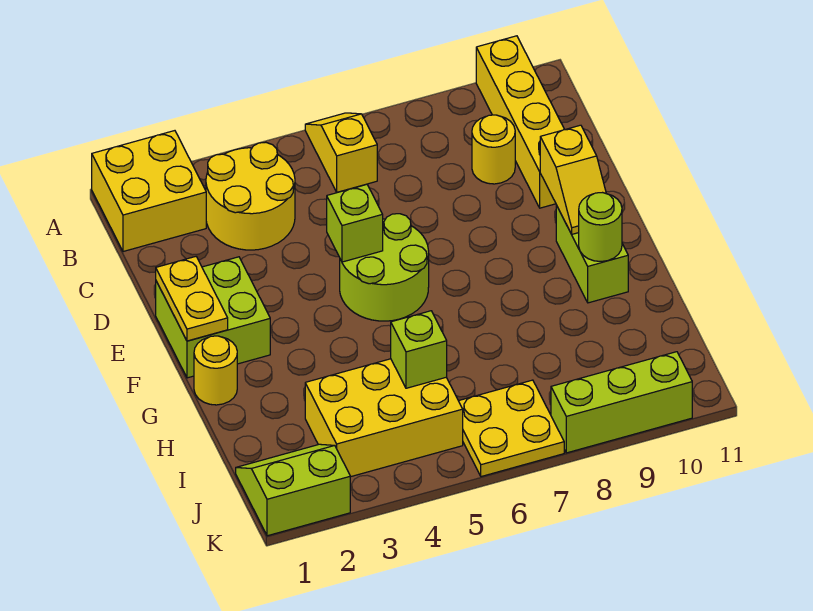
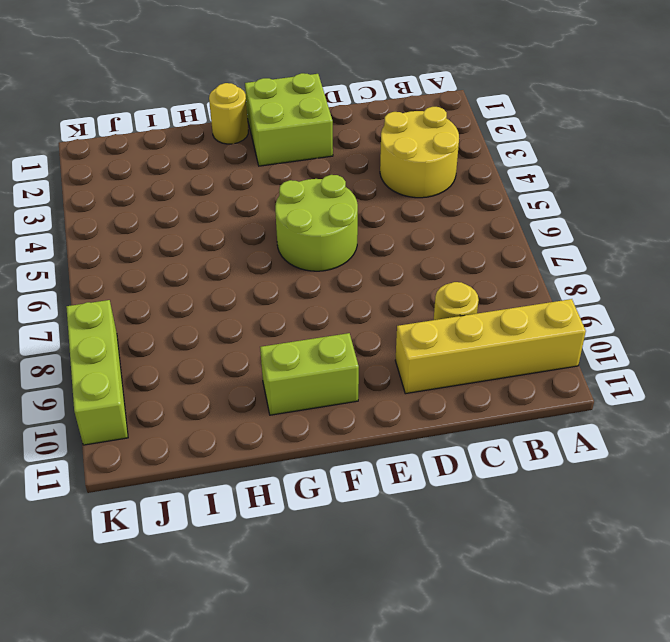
none -> yellow 2x2 brick [92,131,206,252]
none -> yellow 1x2 slope [305,113,377,192]
none -> yellow 2x3 brick [305,359,463,477]

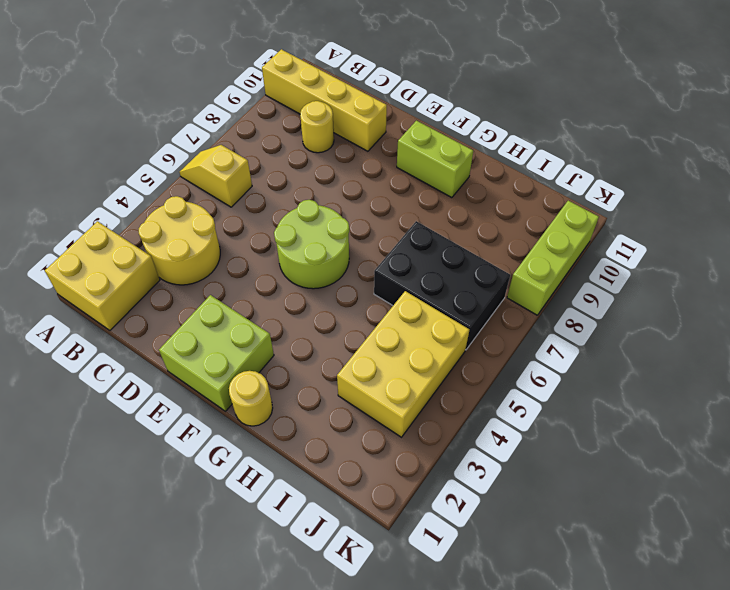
black 2x3 brick [374,221,510,350] -> yellow 2x2 plate [459,380,564,477]
none -> lime 2x2 slope [236,444,350,536]
none -> yellow 1x2 plate [156,257,228,341]
none -> lime 1x1 brick [327,184,383,262]

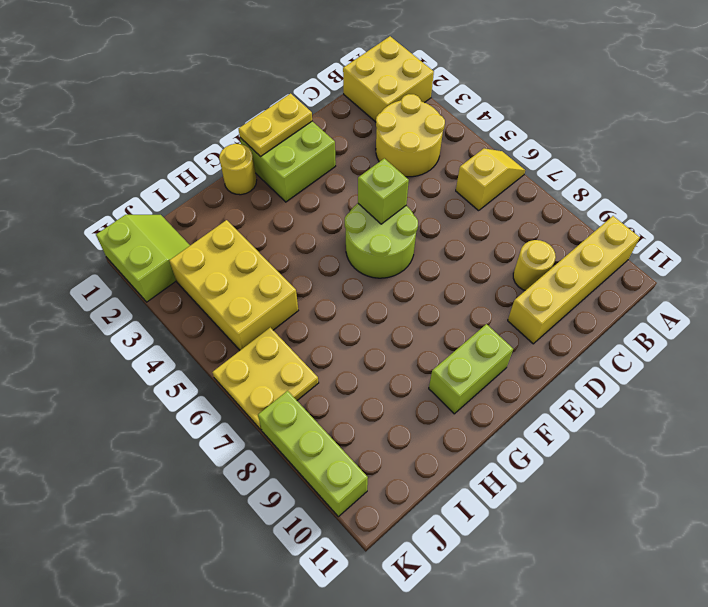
none -> yellow 1x2 slope [540,125,606,234]
none -> lime 1x1 round brick [579,193,622,262]
none -> lime 1x1 brick [391,311,447,388]

